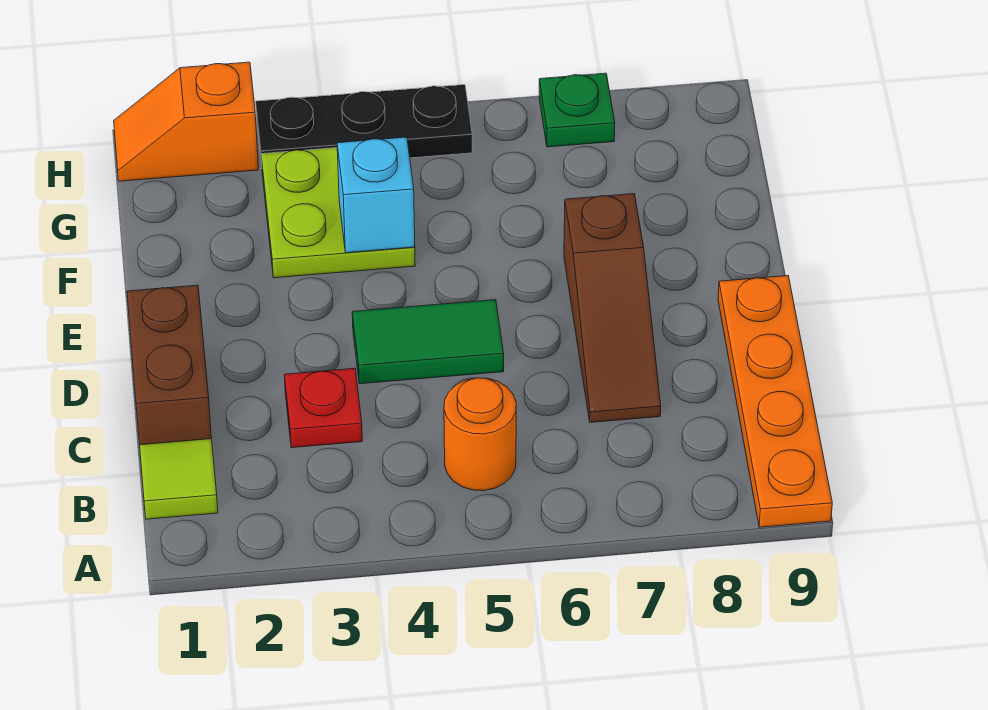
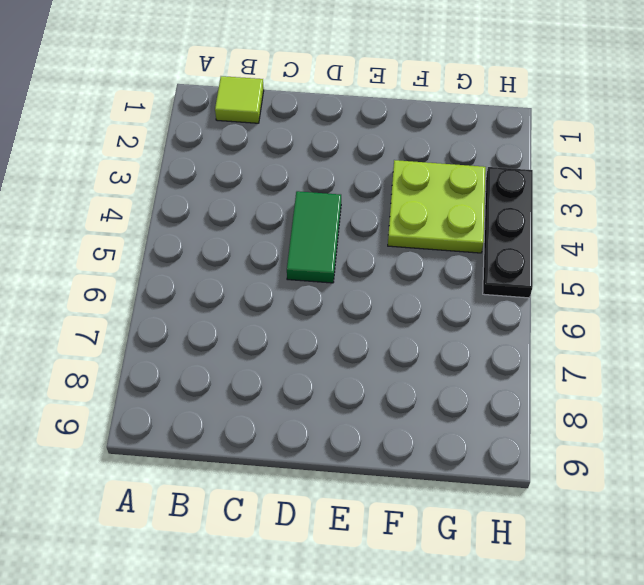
none -> orange 1x4 plate [718,276,832,527]
none -> orange 1x1 round brick [444,378,516,491]
none -> brown 1x2 brick [127,285,211,445]

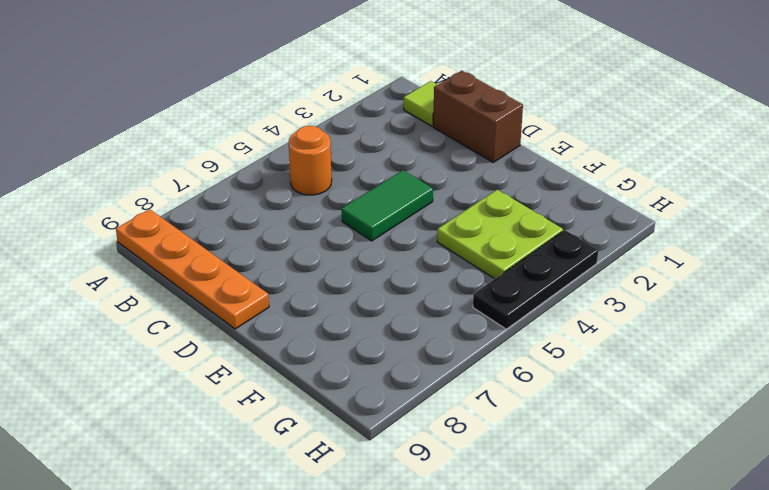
none -> red 1x1 plate [285,368,362,448]
none -> brown 1x3 slope [564,194,661,422]
none -> orange 1x2 slope [114,62,258,181]

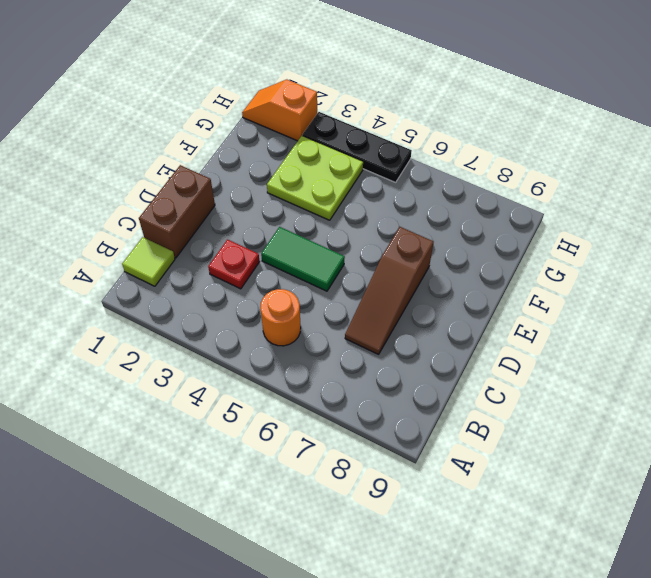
none -> orange 1x4 plate [718,276,832,527]
none -> green 1x1 plate [539,73,615,147]
none -> cyan 1x1 brick [337,137,415,253]

